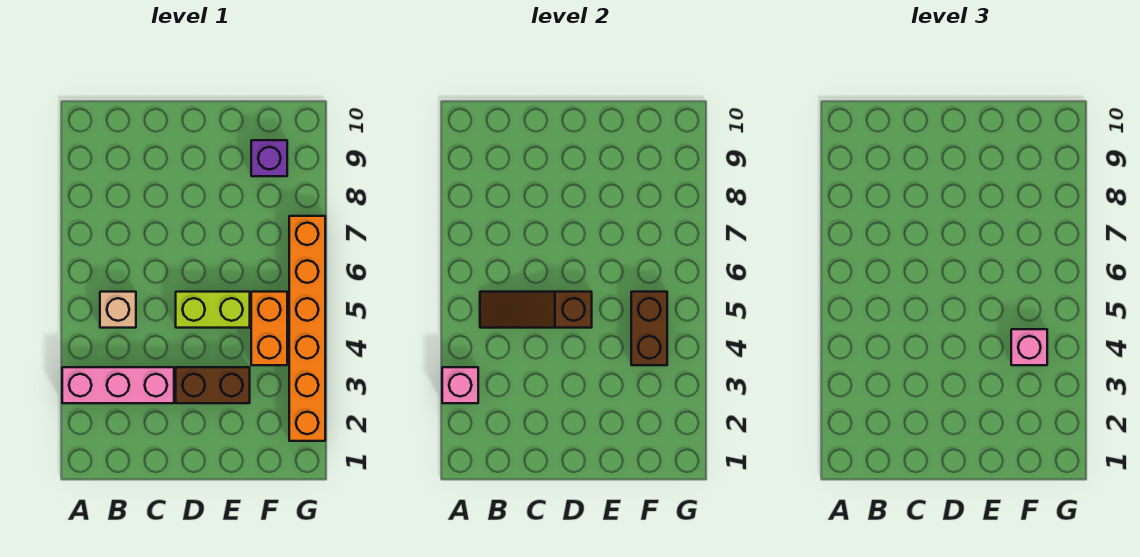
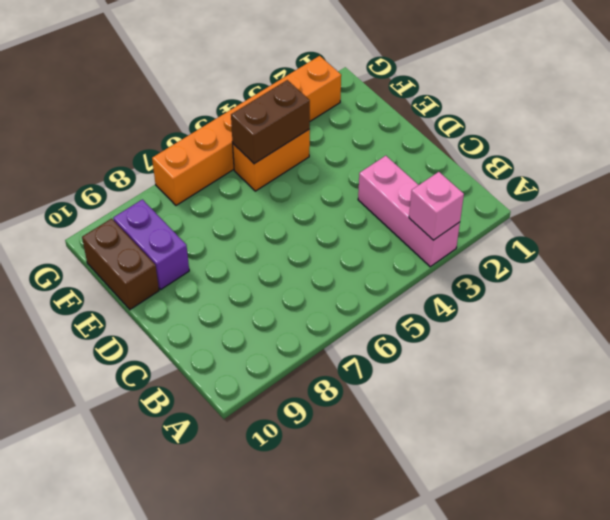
purple 1x2 brick [113,199,189,289] -> purple 1x1 brick [251,140,287,176]
brown 1x2 brick [82,219,159,309] -> brown 1x2 brick moved to [176,367,250,403]
none -> tan 1x1 brick [100,292,136,328]
none -> lime 1x2 brick [176,292,250,328]

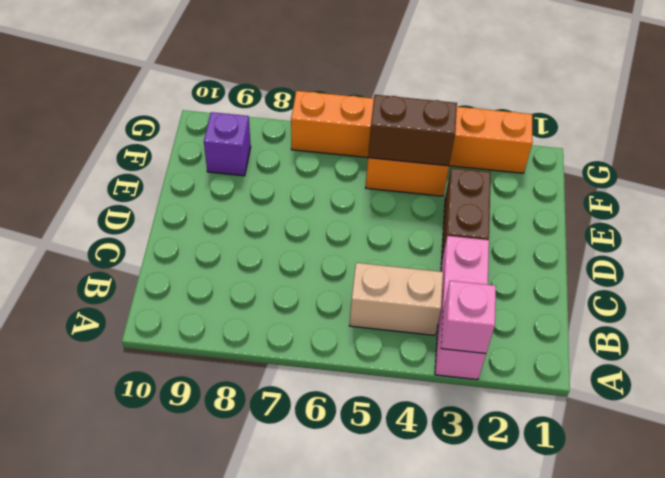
tan 1x2 brick [350,263,443,335] -> tan 1x1 brick [100,292,136,328]
none -> lime 1x2 brick [176,292,250,328]
none -> brown 1x3 slope [480,292,592,328]

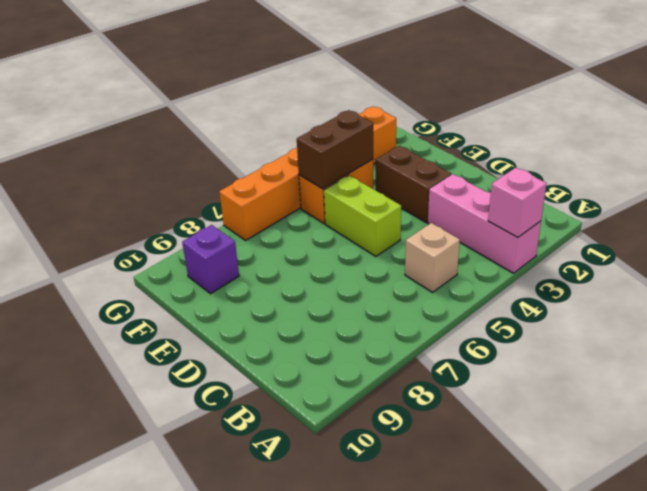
none -> brown 1x3 slope [480,292,592,328]
none -> pink 1x1 brick [1011,329,1047,365]

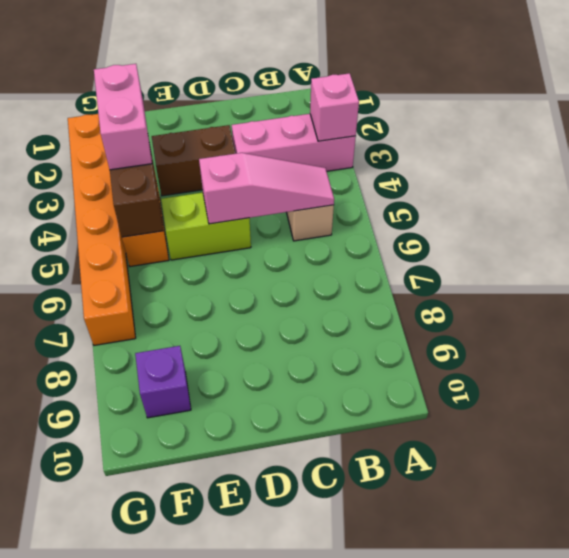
pink 1x3 slope [199,153,334,224] -> brown 1x3 slope [480,292,592,328]
pink 1x2 brick [94,64,152,170] -> pink 1x1 brick [1011,329,1047,365]

